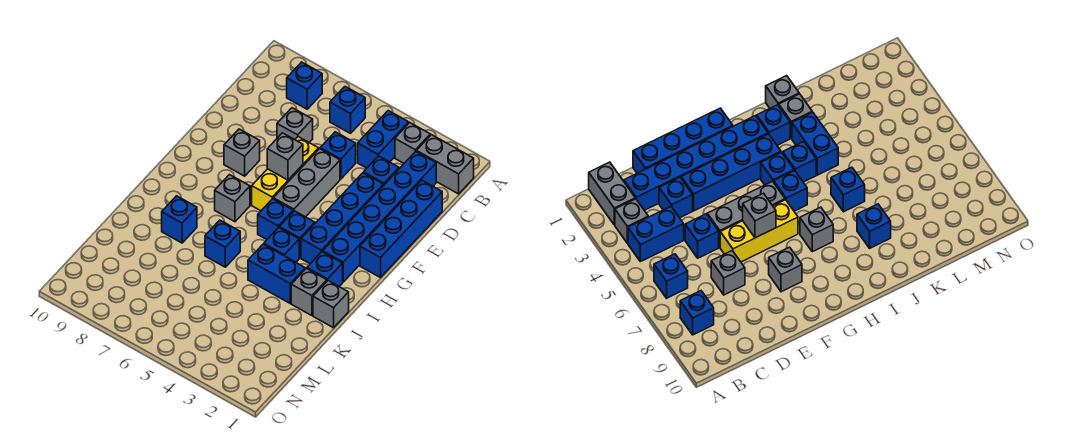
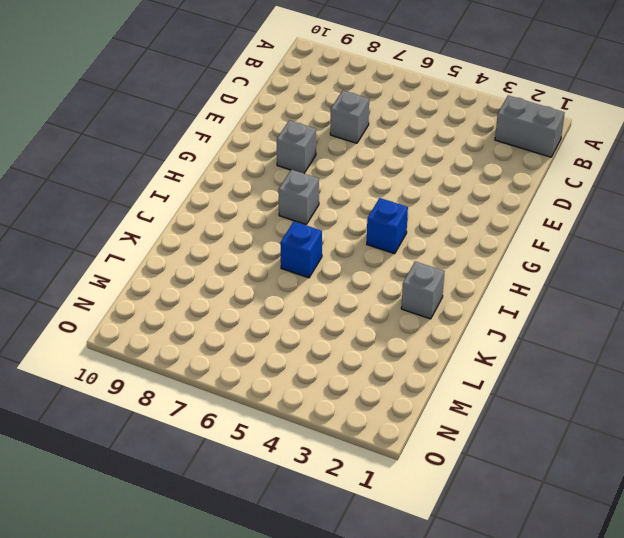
none -> grey 1x1 brick [395,123,430,163]
none -> blue 1x2 brick [358,111,409,168]
none -> blue 1x1 brick [330,87,365,133]

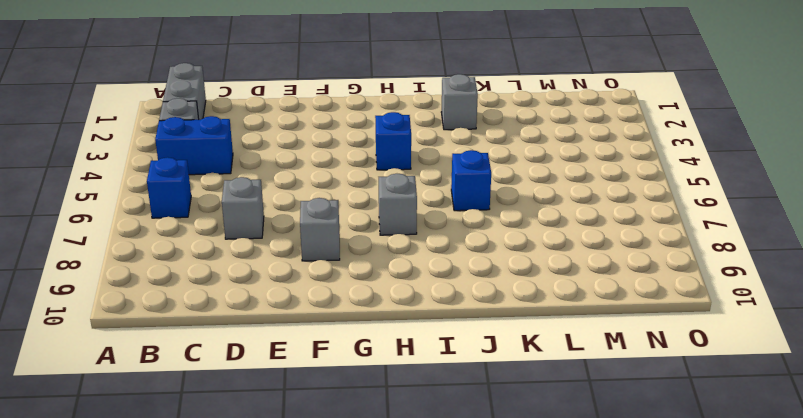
none -> blue 1x1 brick [287,62,322,109]
none -> blue 1x6 brick [323,151,436,282]
none -> blue 1x4 brick [360,180,442,278]

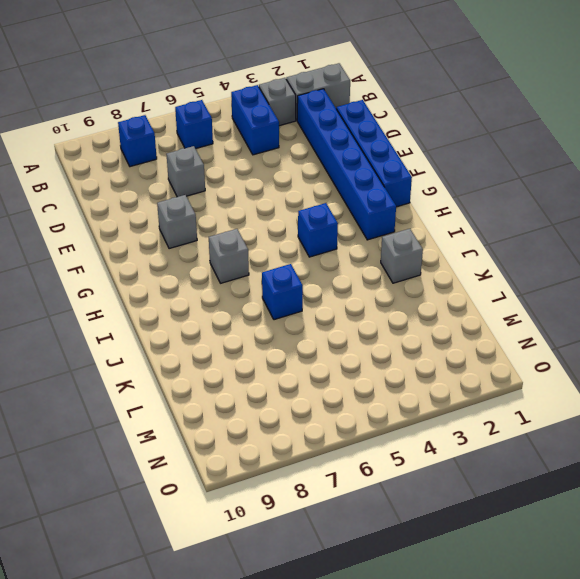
none -> blue 1x1 brick [364,156,399,186]
none -> blue 1x1 brick [320,132,356,179]
none -> blue 1x4 brick [301,173,383,264]

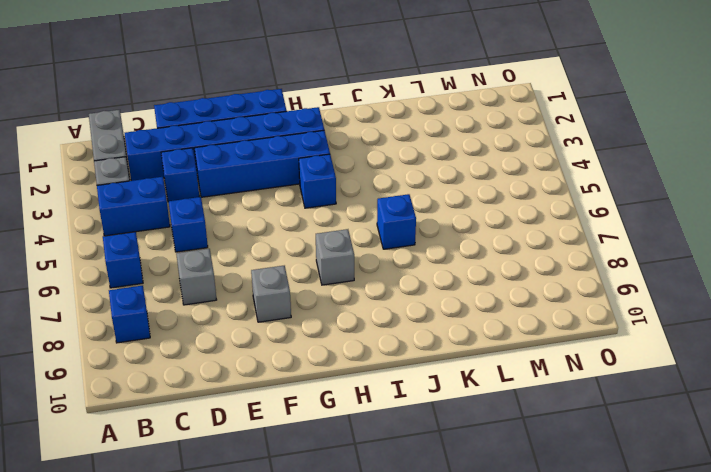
none -> grey 1x3 brick [273,149,340,217]
none -> yellow 1x3 brick [252,137,319,211]
none -> blue 1x1 brick [258,199,293,239]

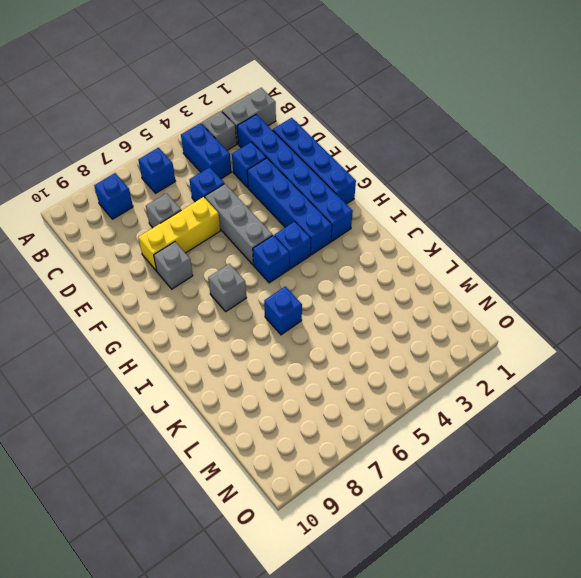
yellow 1x3 brick [138,197,220,271] -> yellow 1x3 brick turned to [252,137,319,211]
none -> blue 1x1 brick [307,252,343,286]
none -> blue 1x1 brick [264,228,299,262]
none -> grey 1x1 brick [313,281,349,328]

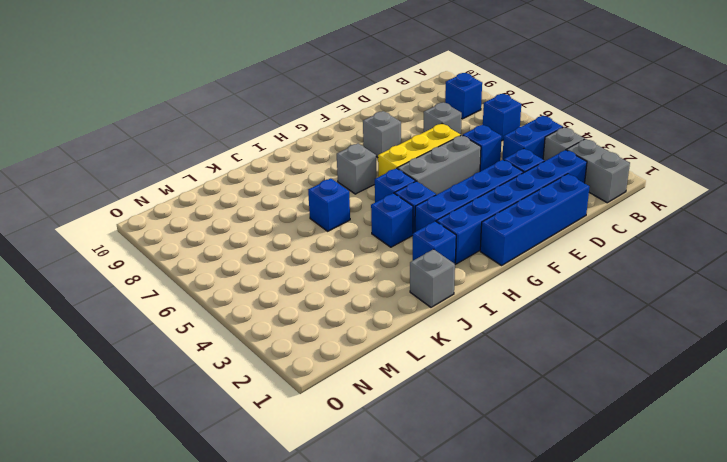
none -> grey 1x1 brick [291,268,327,316]
none -> blue 1x2 brick [248,244,305,303]
none -> blue 1x1 brick [162,196,197,243]

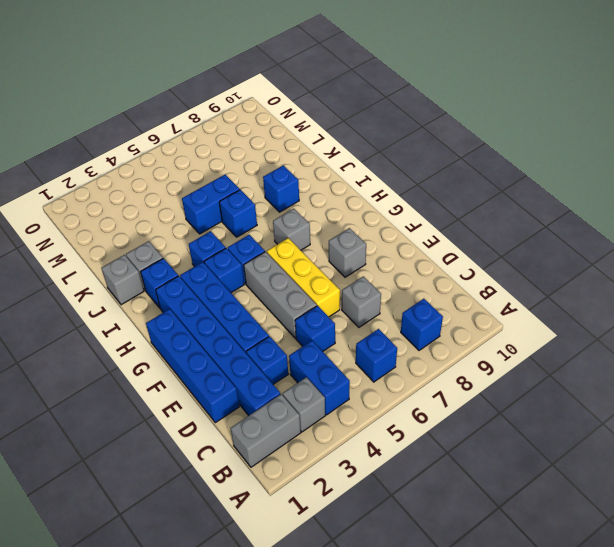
blue 1x2 brick [182,175,240,234] -> blue 1x2 brick moved to [248,244,305,303]
none -> grey 1x1 brick [267,133,303,180]

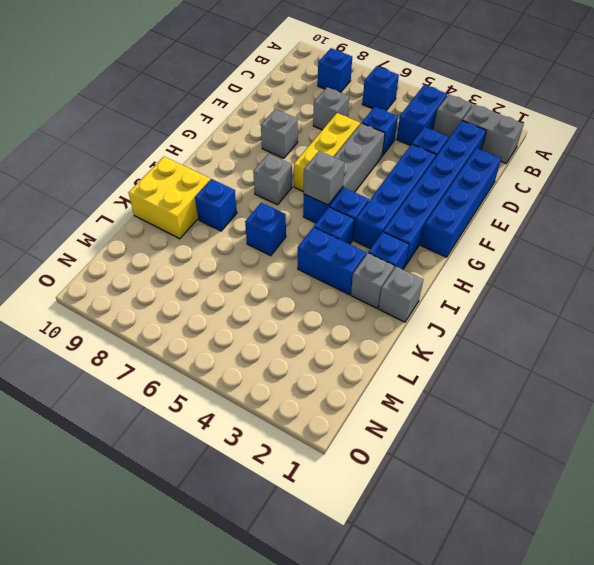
grey 1x1 brick [304,151,344,205] -> grey 1x1 brick moved to [267,133,303,180]
yellow 2x2 brick [129,157,210,239] -> none

